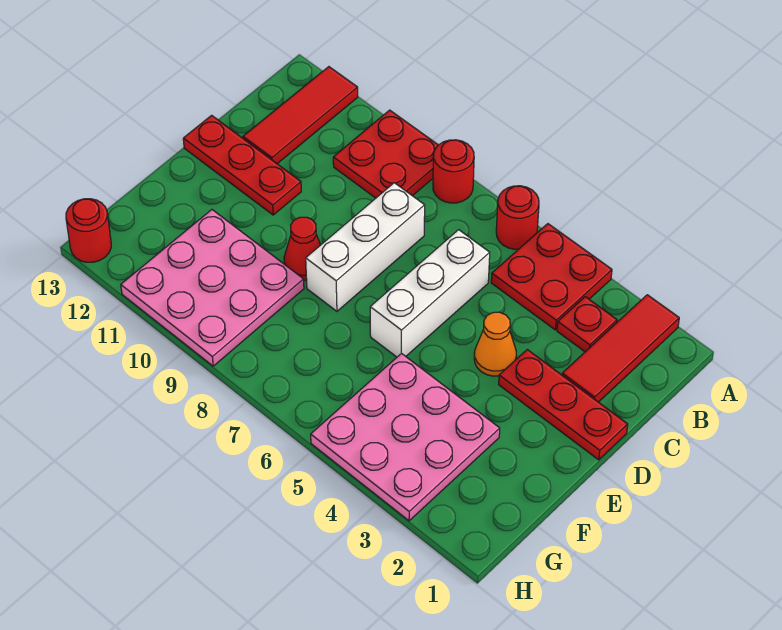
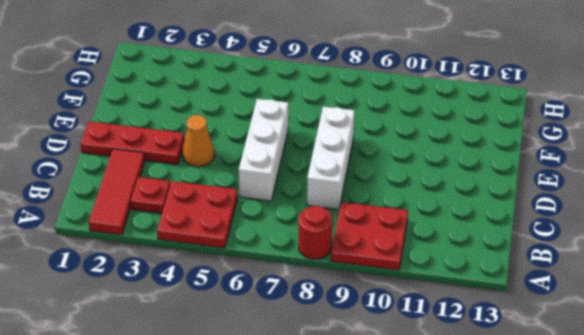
none -> red 1x1 round brick [496,186,539,249]
none -> red 1x3 tile [243,67,358,164]
none -> red 1x3 plate [183,115,301,215]

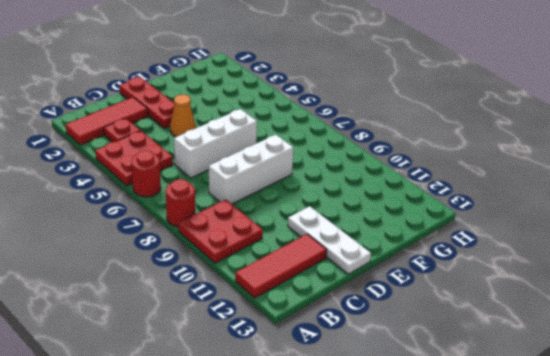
white 1x3 plate [288,206,371,274] -> red 1x3 plate [183,115,301,215]
none -> red 1x1 cone [284,217,320,281]
none -> pink 3x3 plate [311,353,500,521]
none -> pink 3x3 plate [121,210,304,366]

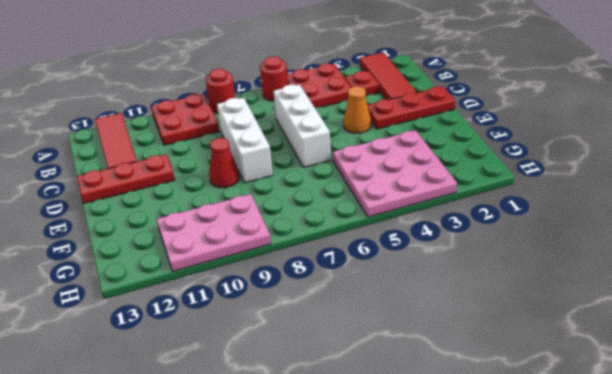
pink 2x3 plate [157,194,271,272] -> pink 3x3 plate [121,210,304,366]
none -> red 1x1 round brick [66,199,111,262]

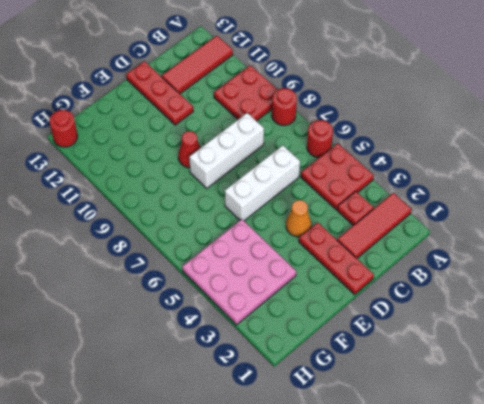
none -> pink 3x3 plate [121,210,304,366]

